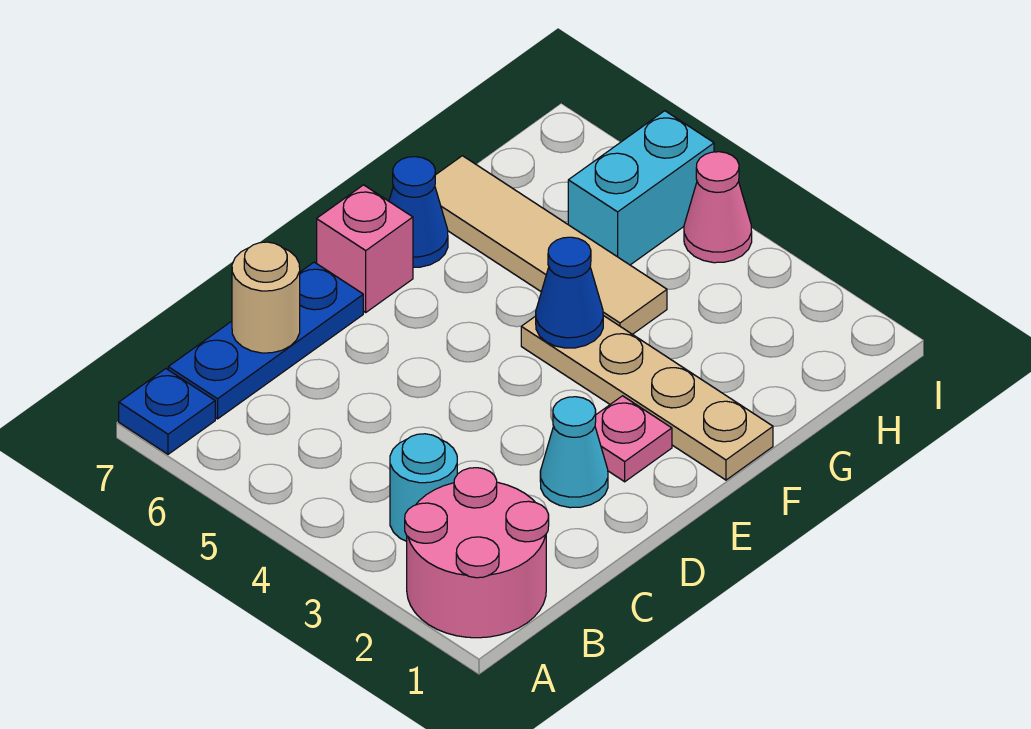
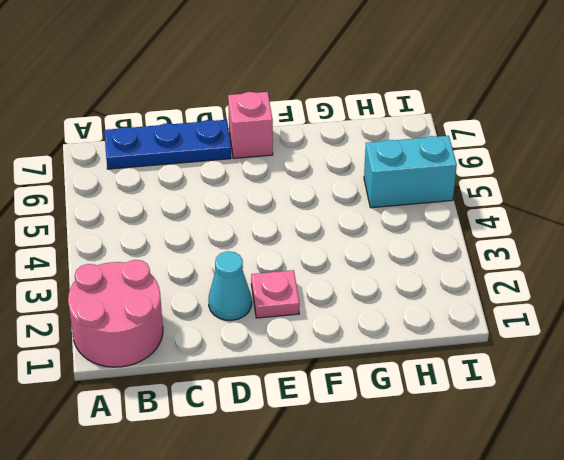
none -> blue 1x1 plate [119,369,215,454]
none -> cyan 1x1 round brick [390,434,457,541]
none -> tan 1x4 plate [521,316,773,480]

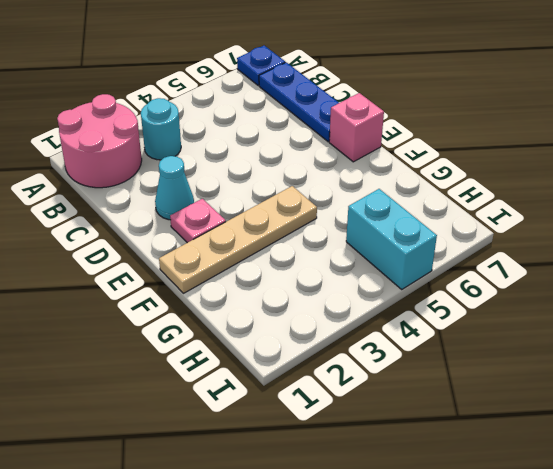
none -> blue 1x1 cone [389,157,448,267]
none -> tan 1x4 tile [435,156,667,334]
none -> pink 1x1 cone [684,152,752,263]

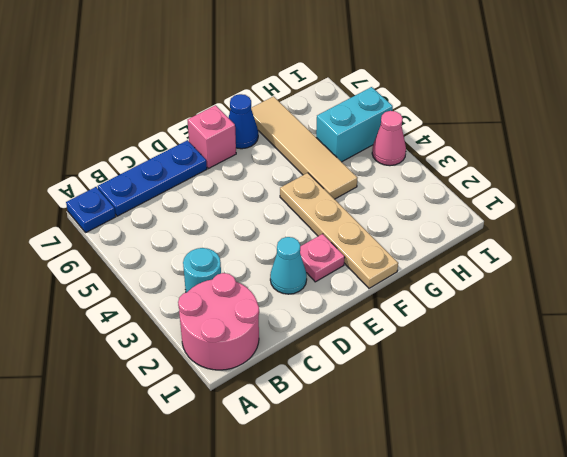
none -> tan 1x1 round brick [232,242,300,353]
none -> blue 1x1 cone [536,237,603,348]

